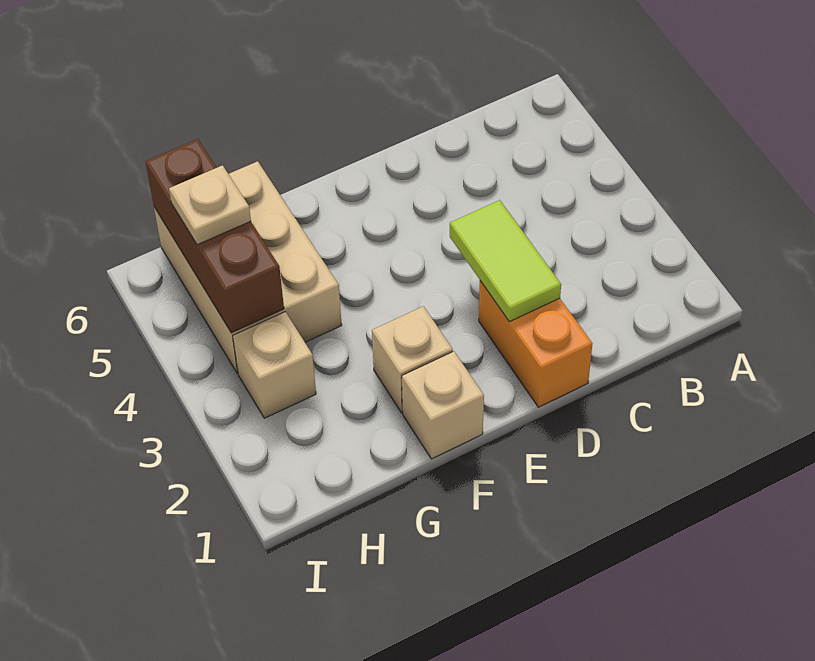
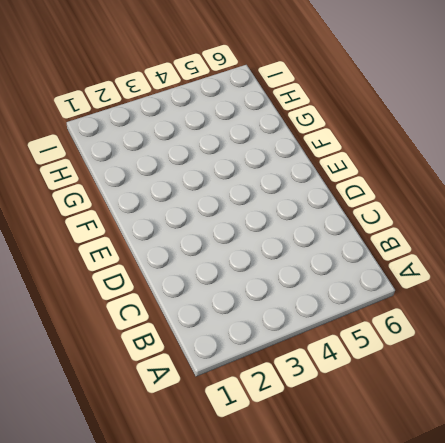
none -> orange 1x2 brick [479,281,592,407]
none -> tan 1x1 brick [402,351,484,459]

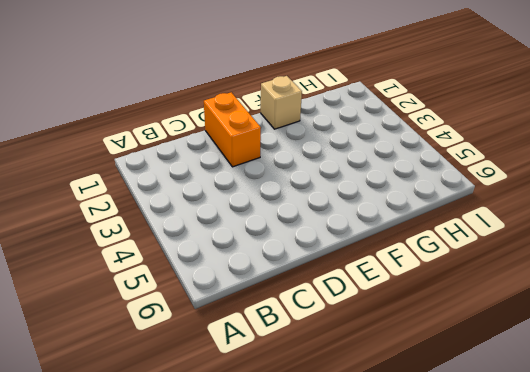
none -> tan 1x1 brick [372,306,453,413]
none -> tan 2x3 brick [154,161,342,373]

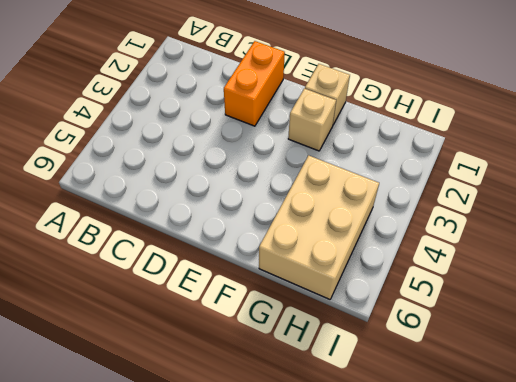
none -> tan 1x1 brick [233,312,316,418]
none -> lime 1x2 tile [450,200,561,322]

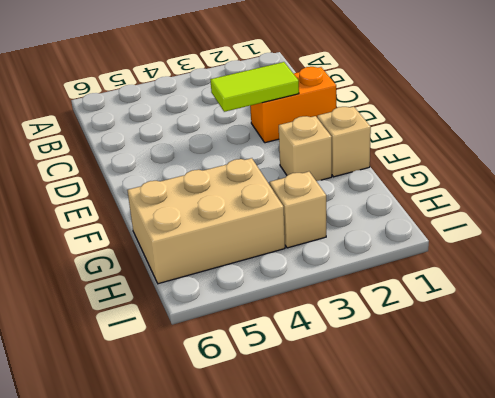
none -> brown 1x3 brick [145,139,284,333]
none -> tan 1x1 plate [169,165,251,245]

